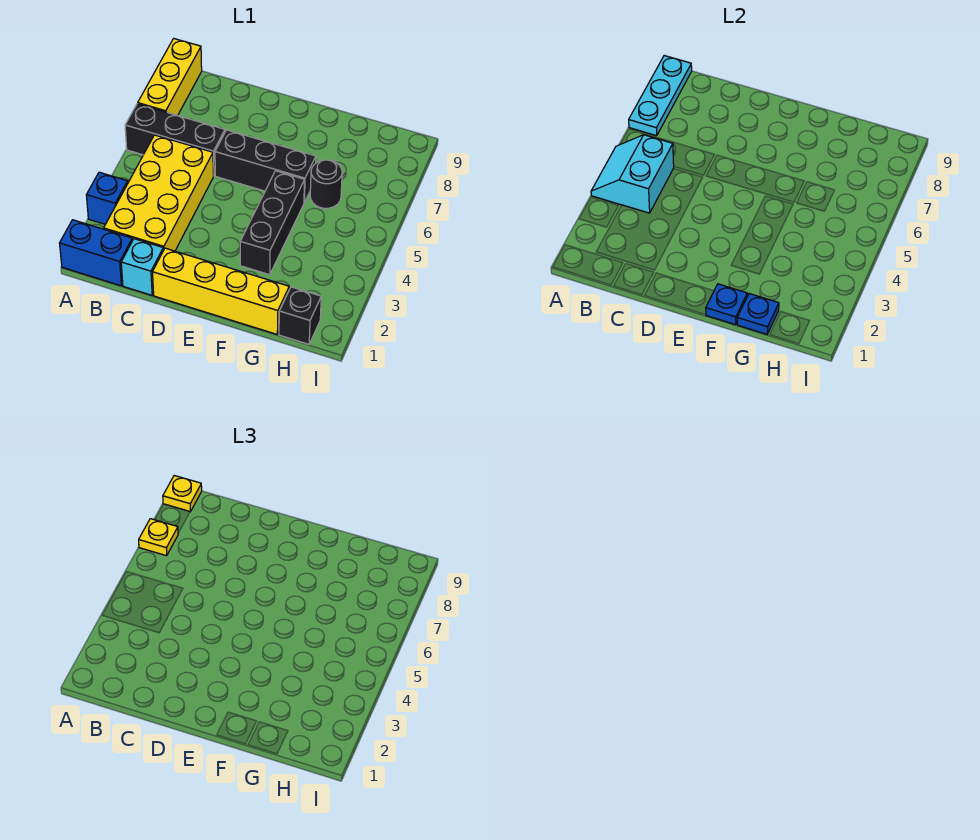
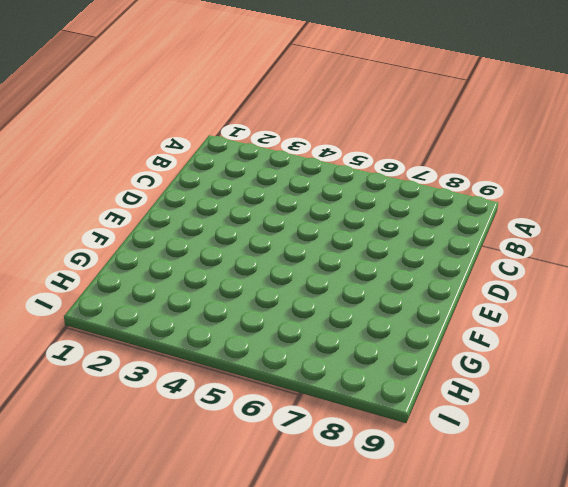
none -> blue 1x2 brick [60,220,132,286]
none -> blue 1x1 brick [86,172,128,224]
none -> black 1x3 brick [125,104,225,176]

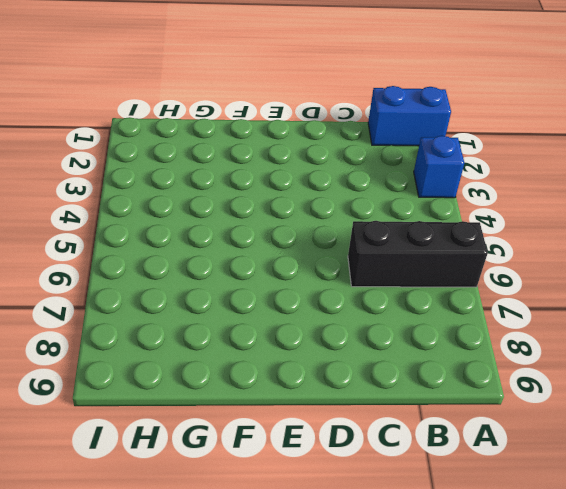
none -> yellow 1x3 brick [138,39,202,116]
none -> yellow 2x4 brick [104,135,213,251]
none -> cyan 1x1 brick [121,239,163,295]

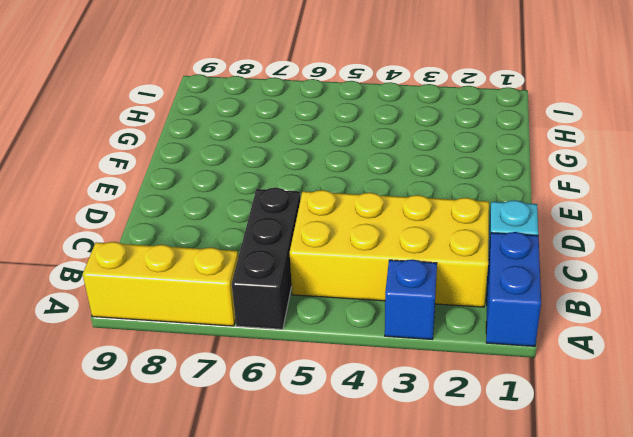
none -> yellow 1x4 brick [153,248,289,334]
none -> black 1x3 brick [215,130,316,202]
none -> black 1x3 brick [240,171,305,275]

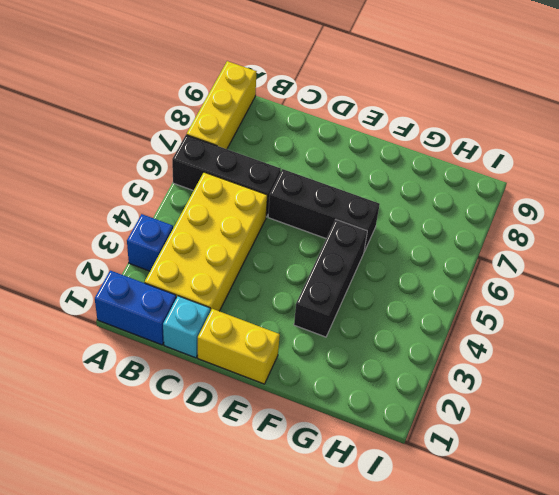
yellow 1x2 brick [198,309,280,384] -> yellow 1x4 brick [153,248,289,334]
none -> black 1x1 round brick [310,160,342,208]
none -> black 1x1 brick [279,287,321,344]
none -> cyan 2x2 slope [591,135,674,213]

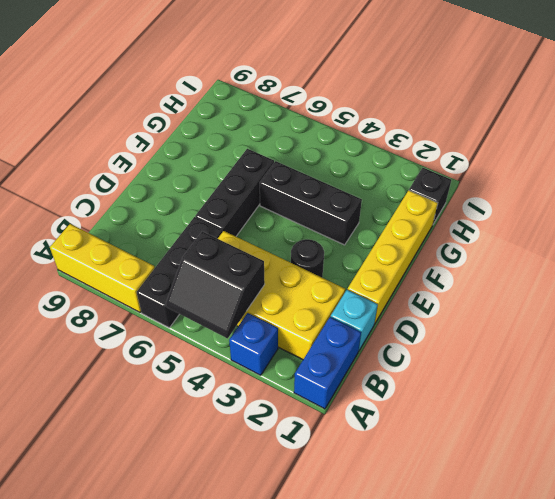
black 2x2 slope [166,231,265,338] -> cyan 2x2 slope [591,135,674,213]
black 1x1 round brick [291,239,324,277] -> black 1x1 round brick moved to [310,160,342,208]
none -> cyan 1x3 plate [629,56,692,136]
none -> blue 1x1 plate [706,284,747,325]
none -> blue 1x1 plate [737,294,779,334]

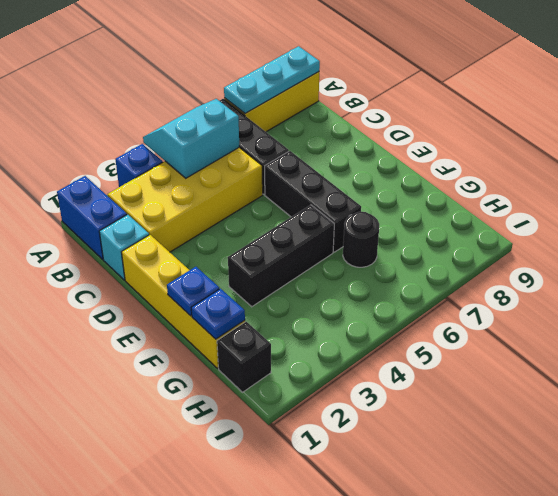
none -> yellow 1x1 plate [139,519,178,556]
none -> yellow 1x1 plate [163,476,202,512]

